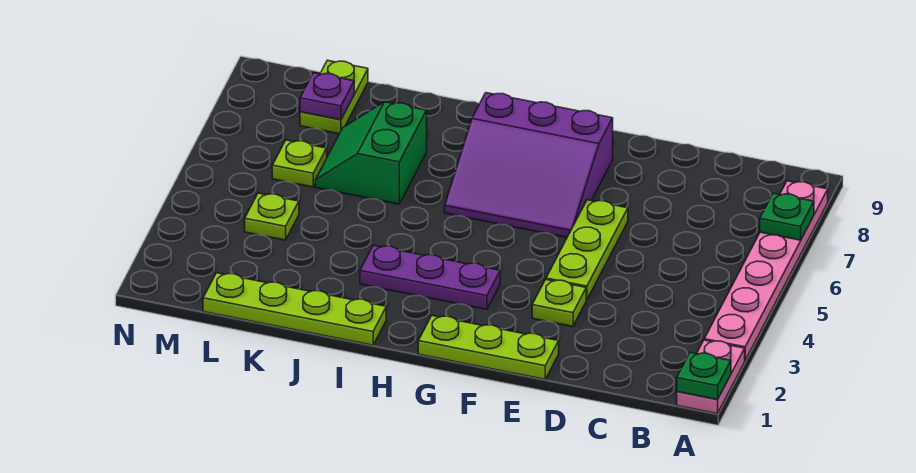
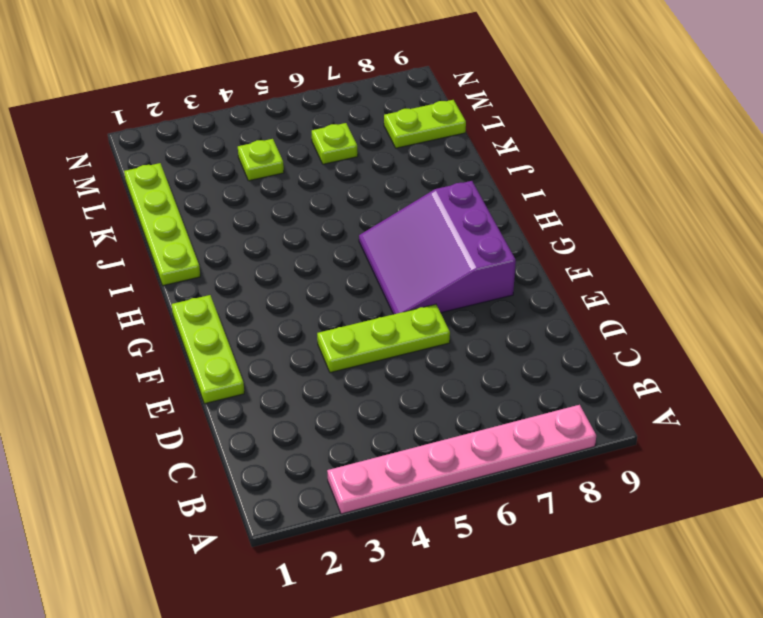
none -> pink 1x2 plate [677,340,745,414]
none -> lime 1x1 plate [532,279,586,326]
none -> purple 1x3 plate [360,245,500,309]

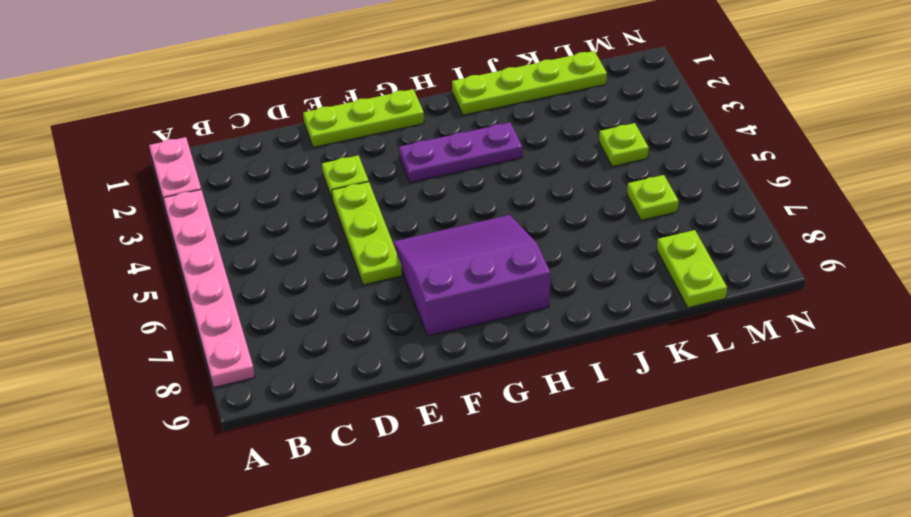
none -> green 2x2 slope [315,102,427,204]
none -> green 1x1 plate [677,352,731,399]
none -> green 1x1 plate [760,193,814,240]

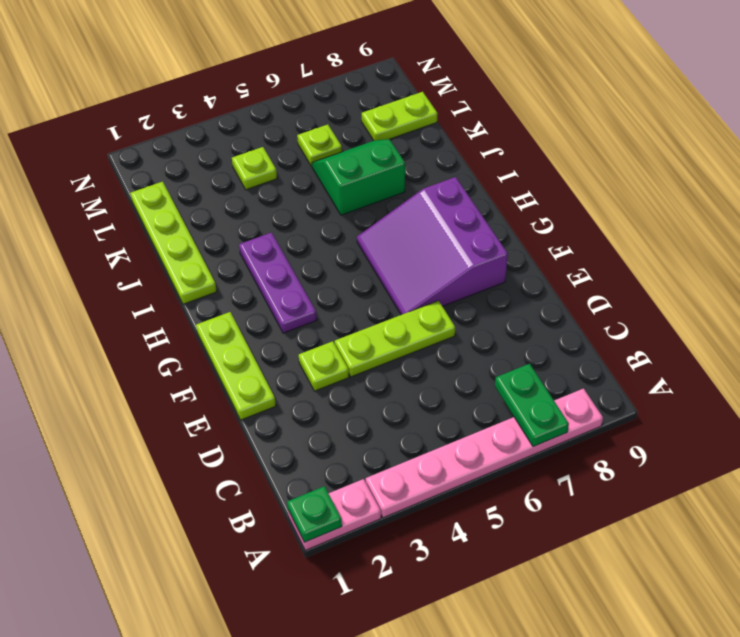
green 1x2 plate [495,364,569,447] -> green 1x1 plate [760,193,814,240]
none -> purple 1x1 plate [300,73,354,120]

